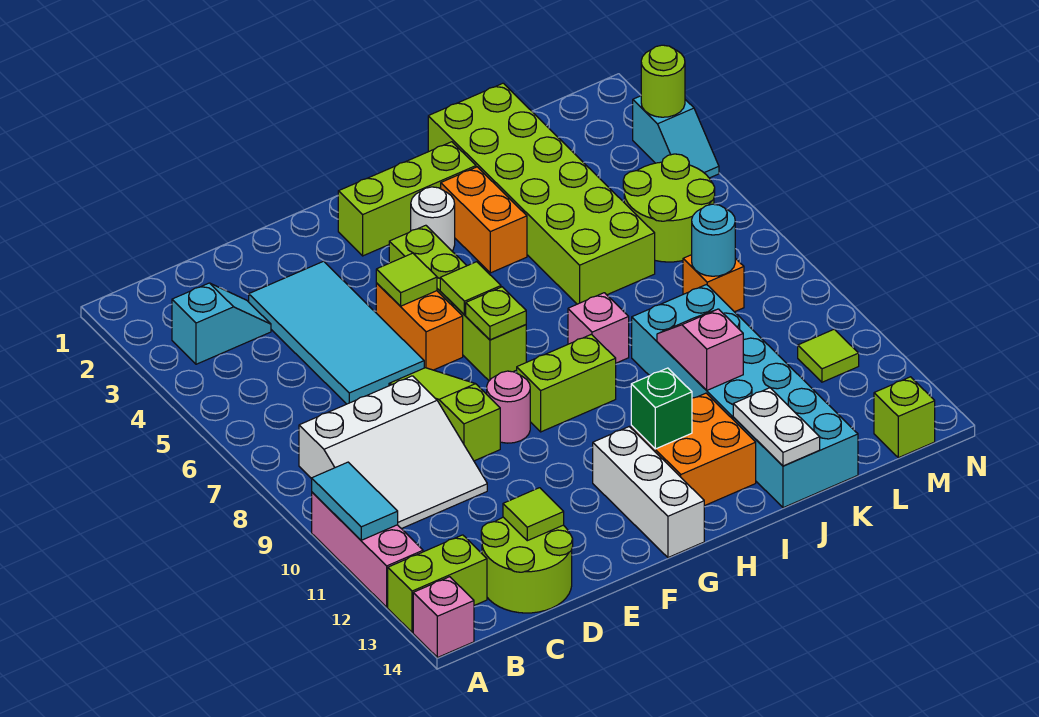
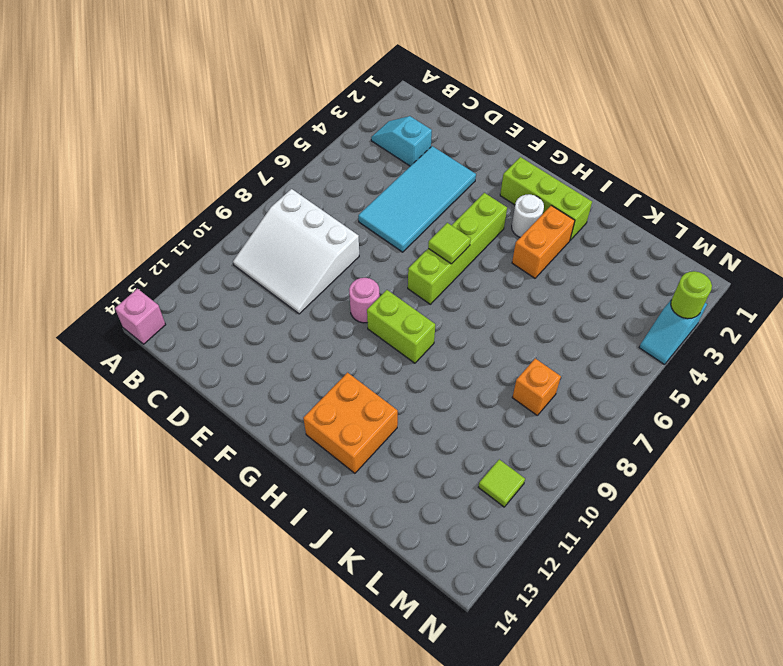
cyan 1x2 slope [371,116,432,166] -> cyan 1x2 slope turned to [172,283,271,364]
none -> pink 1x3 brick [312,492,423,607]
none -> lime 1x2 brick [388,535,487,632]
none -> lime 2x2 round brick [481,517,573,613]
none -> lime 1x3 slope [389,368,500,461]

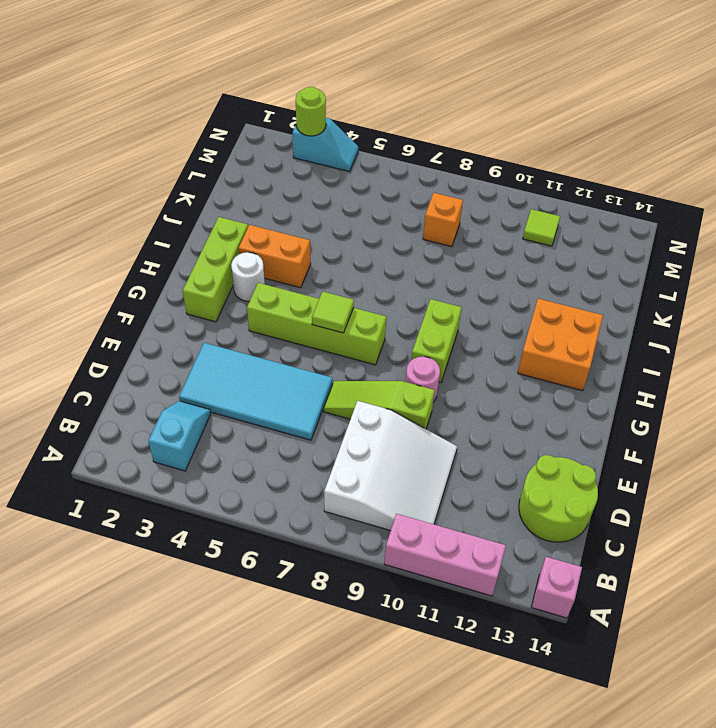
none -> lime 1x2 brick [388,535,487,632]
none -> orange 1x2 brick [376,283,463,370]
none -> white 1x3 brick [593,427,704,558]
none -> pink 1x1 brick [568,293,629,363]

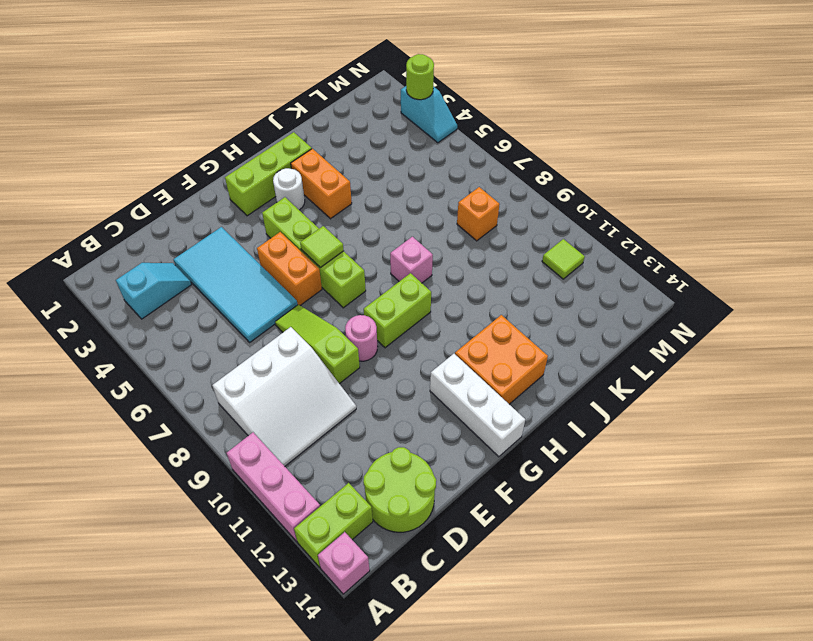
none -> lime 2x6 brick [428,83,655,304]
none -> cyan 2x6 brick [632,285,858,508]
none -> lime 2x2 round brick [623,154,715,262]
none -> lime 1x1 brick [874,377,935,458]

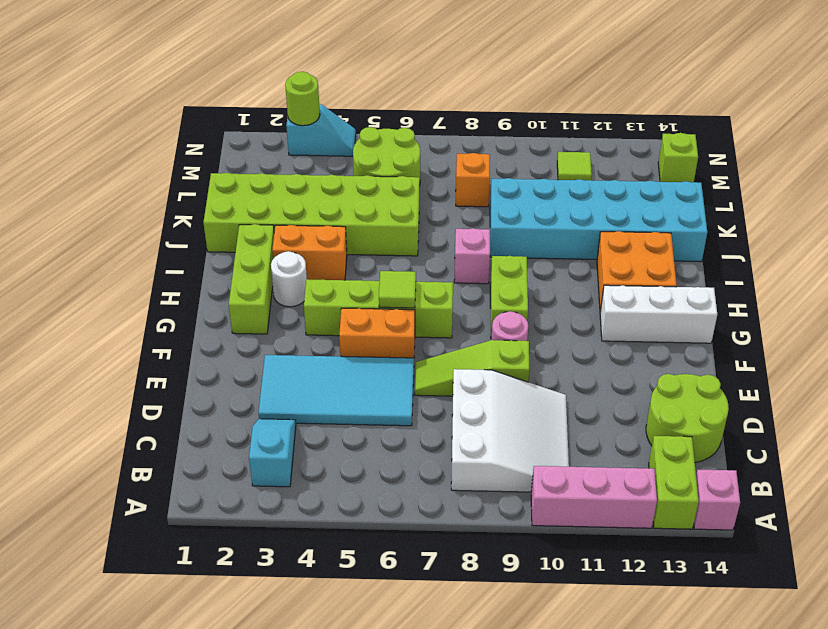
none -> cyan 1x2 tile [312,462,398,540]
none -> lime 1x1 tile [503,488,564,541]
none -> lime 1x1 tile [376,253,437,306]
none -> lime 1x1 plate [466,287,526,340]

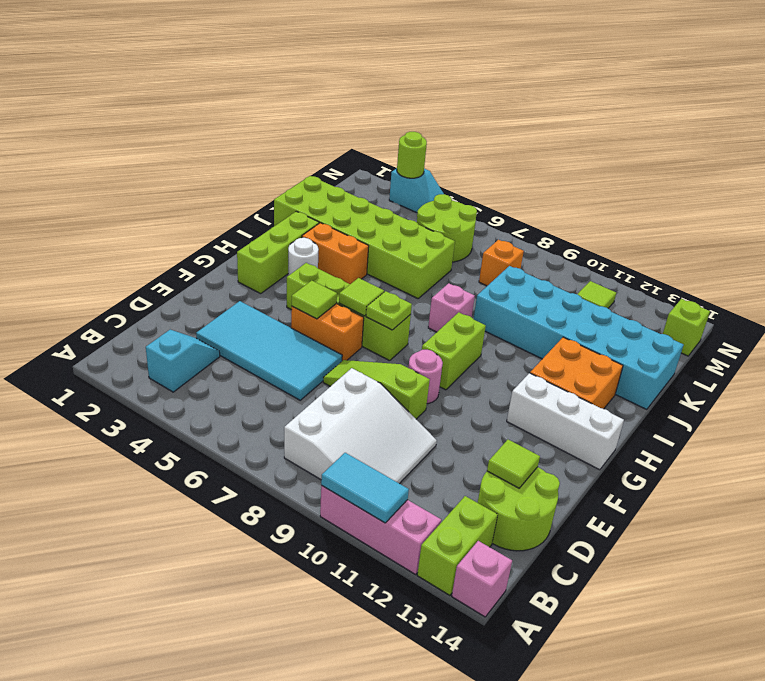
none -> green 1x1 brick [631,368,692,449]
none -> pink 1x2 slope [657,309,743,390]
none -> white 1x2 plate [733,388,820,466]
none -> cyan 1x1 round brick [692,204,735,276]

